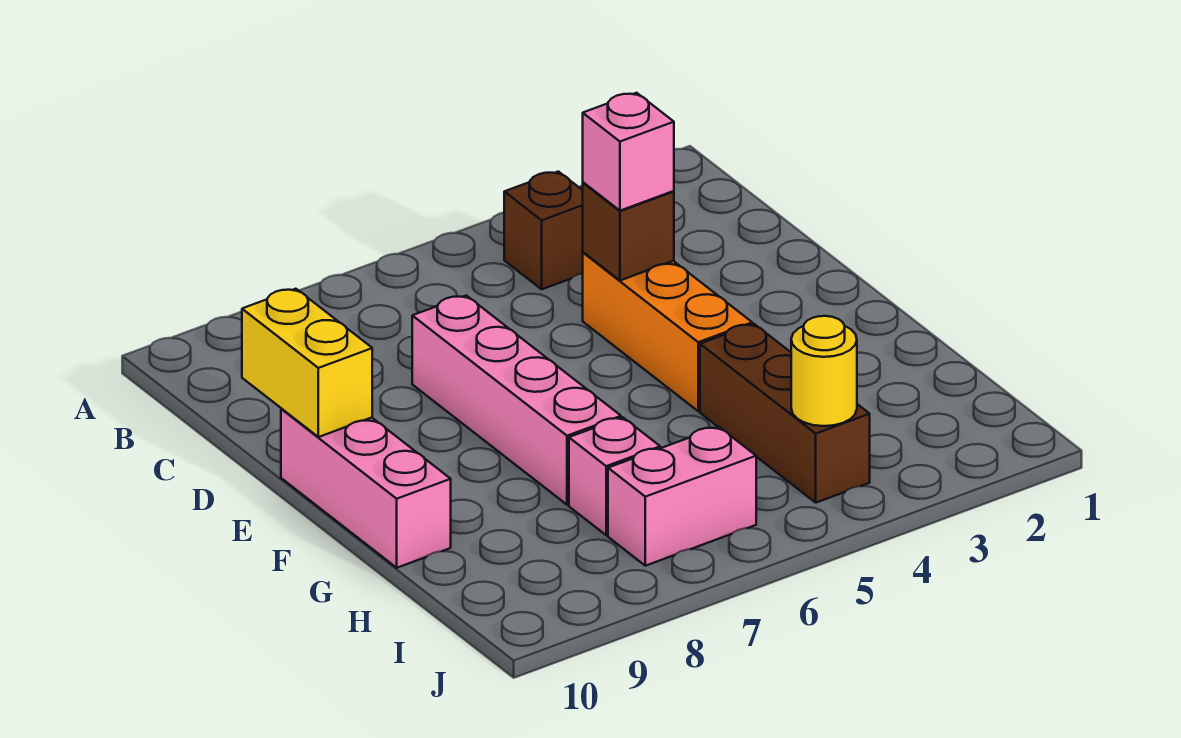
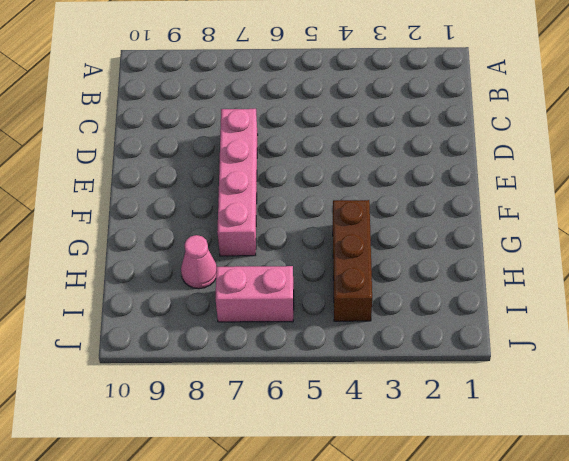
pink 1x1 cone [181,235,217,289] -> none
none -> brown 1x1 brick [504,172,583,289]
none -> orange 1x3 brick [583,252,752,411]

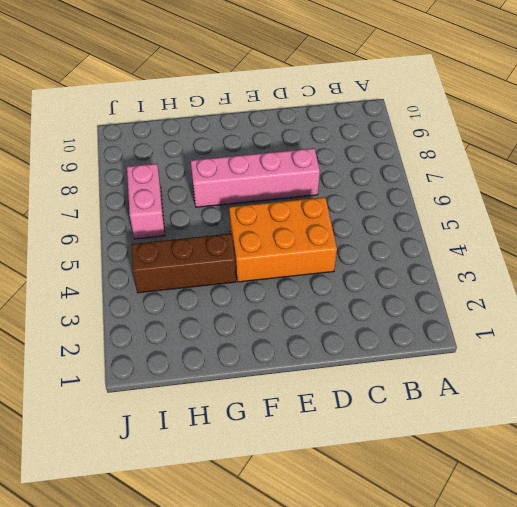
orange 2x3 brick [229,197,337,282] -> orange 1x3 brick [583,252,752,411]
none -> brown 1x1 brick [504,172,583,289]
none -> pink 1x3 brick [281,409,451,568]

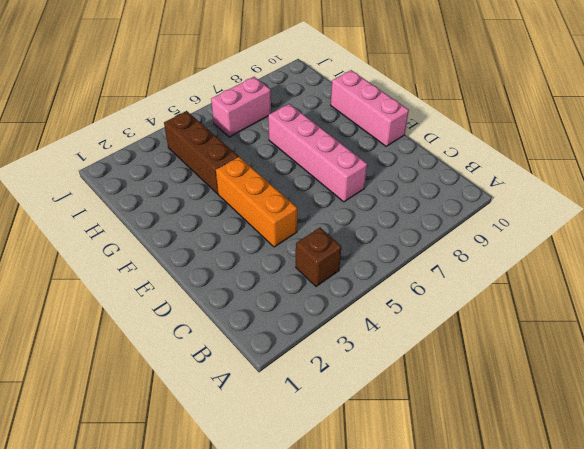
none -> pink 1x1 brick [569,417,660,535]
none -> brown 1x1 brick [583,182,674,280]

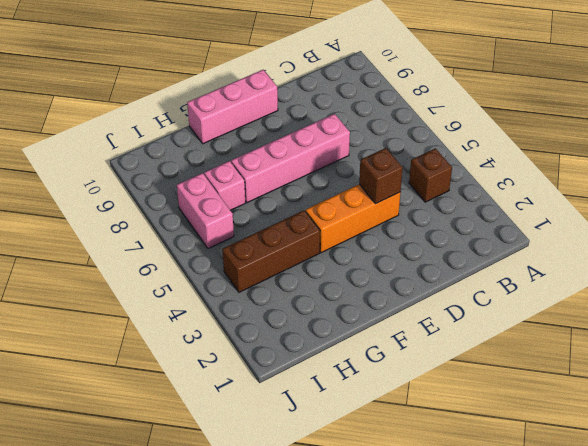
none -> yellow 1x2 brick [242,289,372,437]
none -> yellow 1x1 round brick [791,316,857,426]

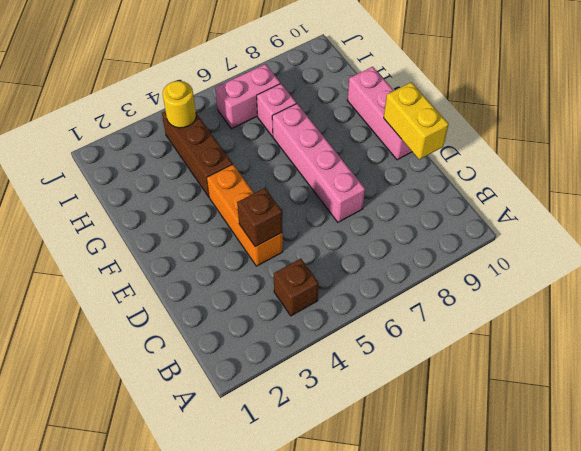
none -> pink 1x1 brick [583,93,674,211]

